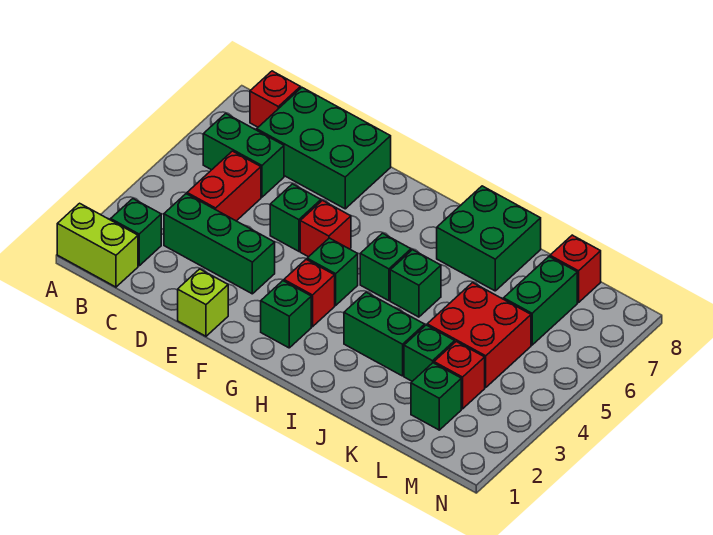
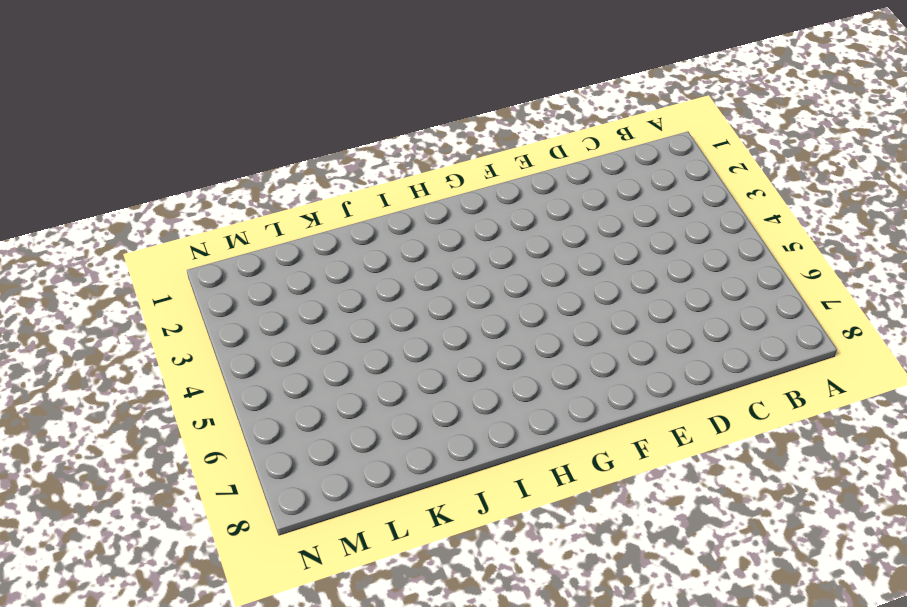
none -> lime 1x2 brick [57,203,138,287]
none -> green 1x1 brick [111,199,161,266]
none -> green 1x2 brick [203,113,284,197]

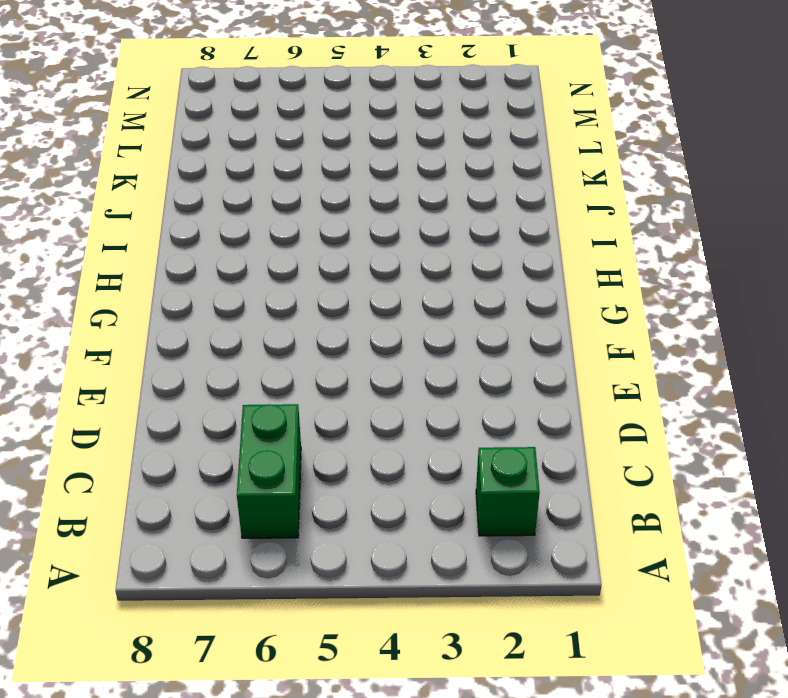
none -> lime 1x2 brick [57,203,138,287]
none -> red 1x1 brick [250,71,301,127]
none -> green 1x3 brick [164,194,275,294]

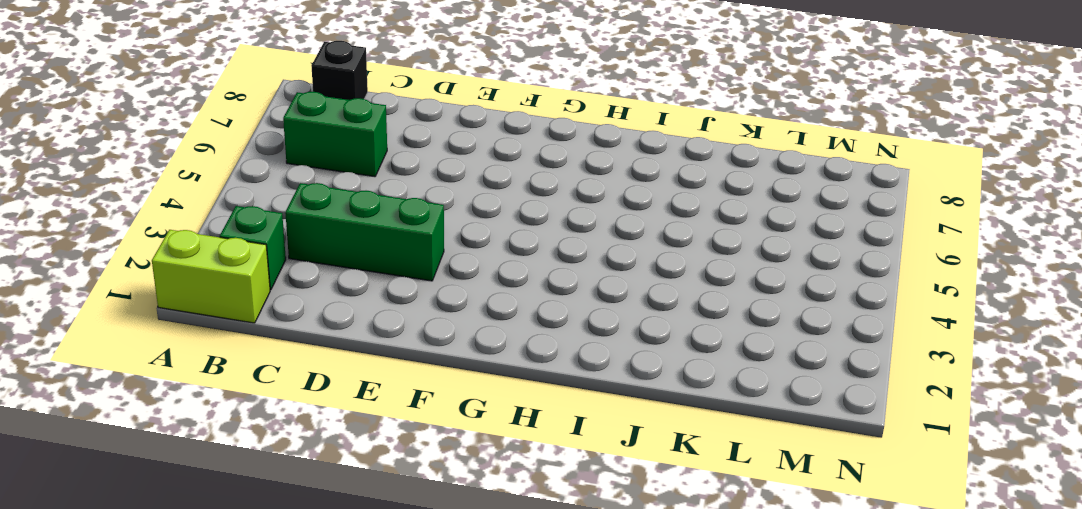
black 1x1 brick [311,41,368,100] -> red 1x1 brick [250,71,301,127]
none -> red 1x2 brick [187,151,261,221]
none -> green 2x3 brick [257,88,391,209]
none -> lime 1x1 brick [178,269,228,336]

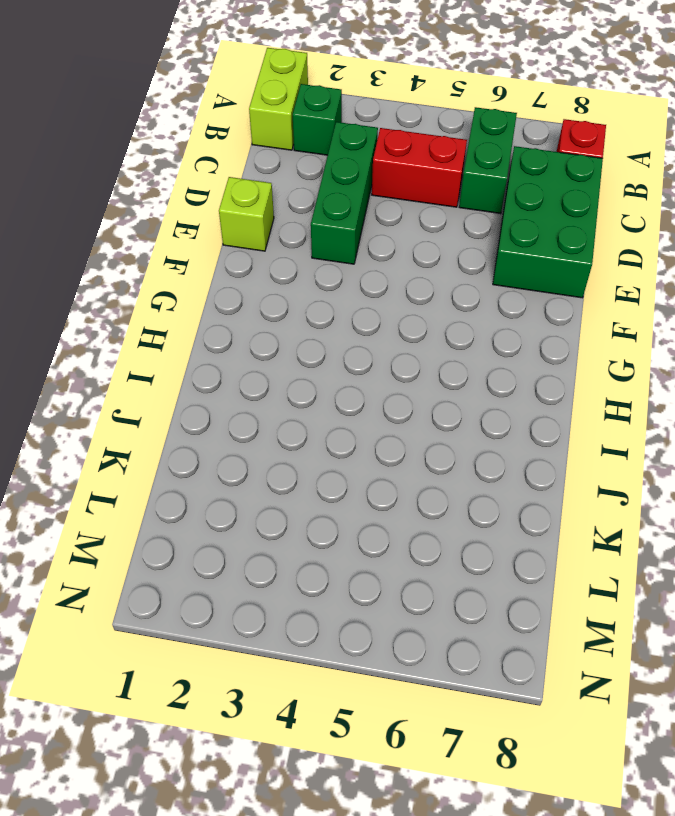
none -> green 1x1 brick [270,184,321,251]
none -> red 1x1 brick [300,201,351,257]
none -> green 1x1 brick [261,281,311,348]

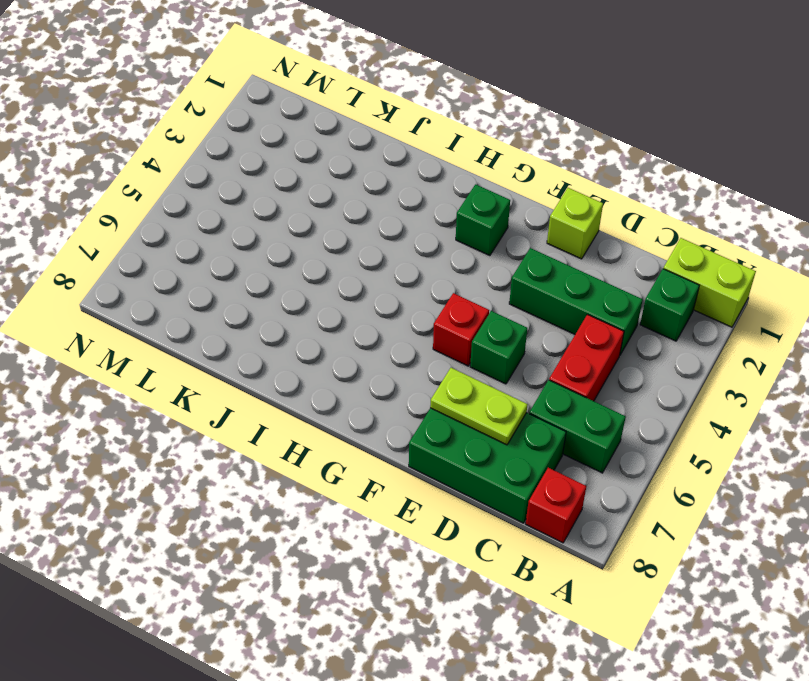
lime 1x2 plate [430,368,528,445] -> none
none -> red 1x1 brick [284,259,335,327]
none -> green 1x1 brick [307,238,358,305]
none -> green 1x1 brick [360,233,411,301]

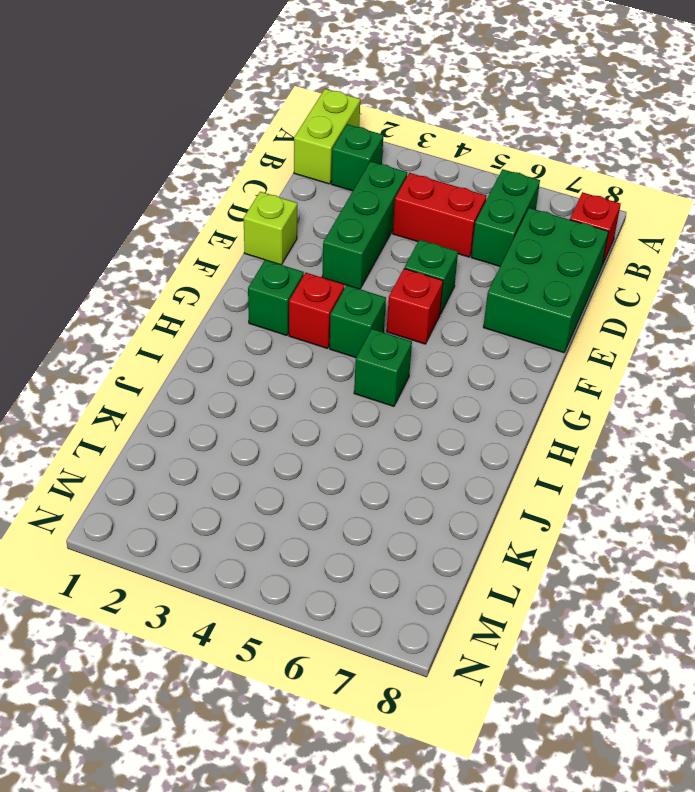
none -> green 1x2 brick [344,292,425,376]
none -> green 1x1 brick [390,250,441,317]
none -> green 2x2 brick [437,186,541,291]

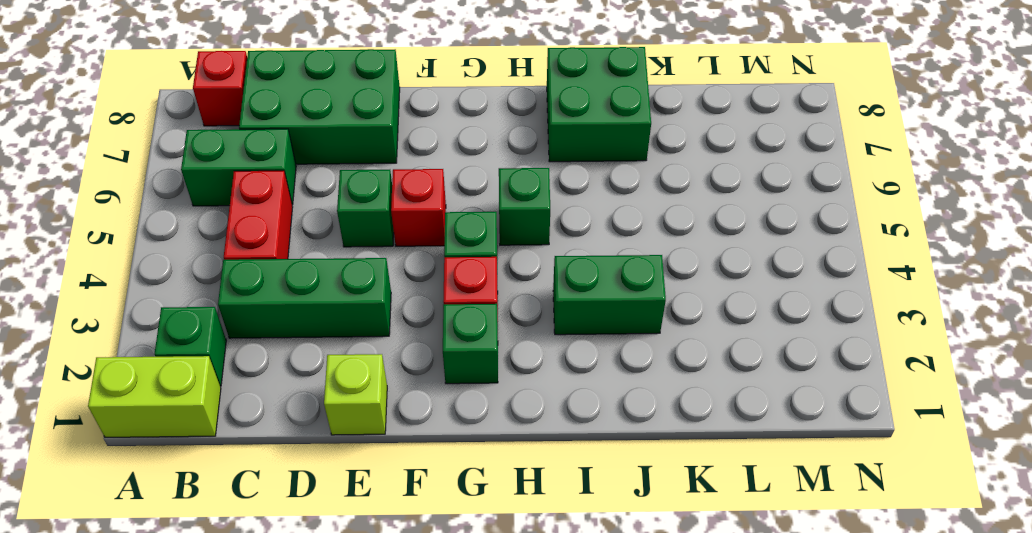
none -> green 1x1 brick [390,250,441,317]
none -> green 1x1 brick [404,325,455,381]
none -> red 2x2 brick [427,283,531,387]

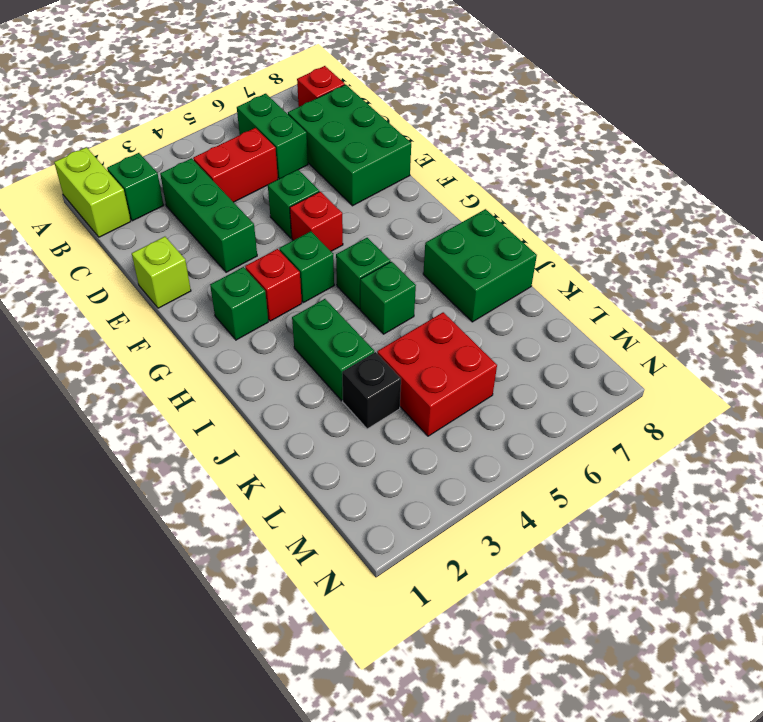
black 1x1 brick [342,352,401,429] -> green 1x1 brick [404,325,455,381]
none -> green 1x1 brick [411,363,461,430]
none -> red 1x1 brick [434,342,485,409]
none -> green 1x2 brick [504,257,577,345]

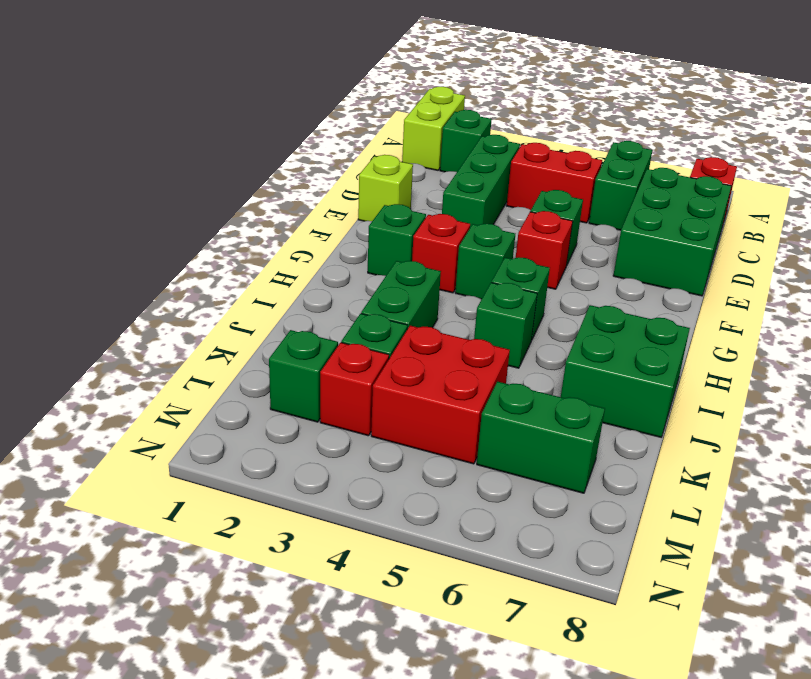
none -> red 1x1 brick [550,235,601,303]

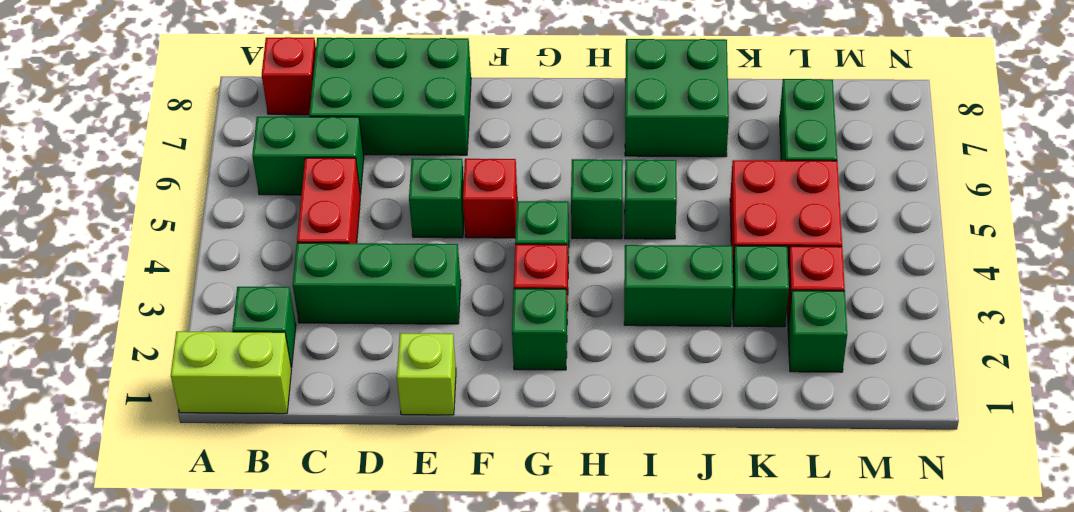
none -> red 1x1 brick [550,235,601,303]

